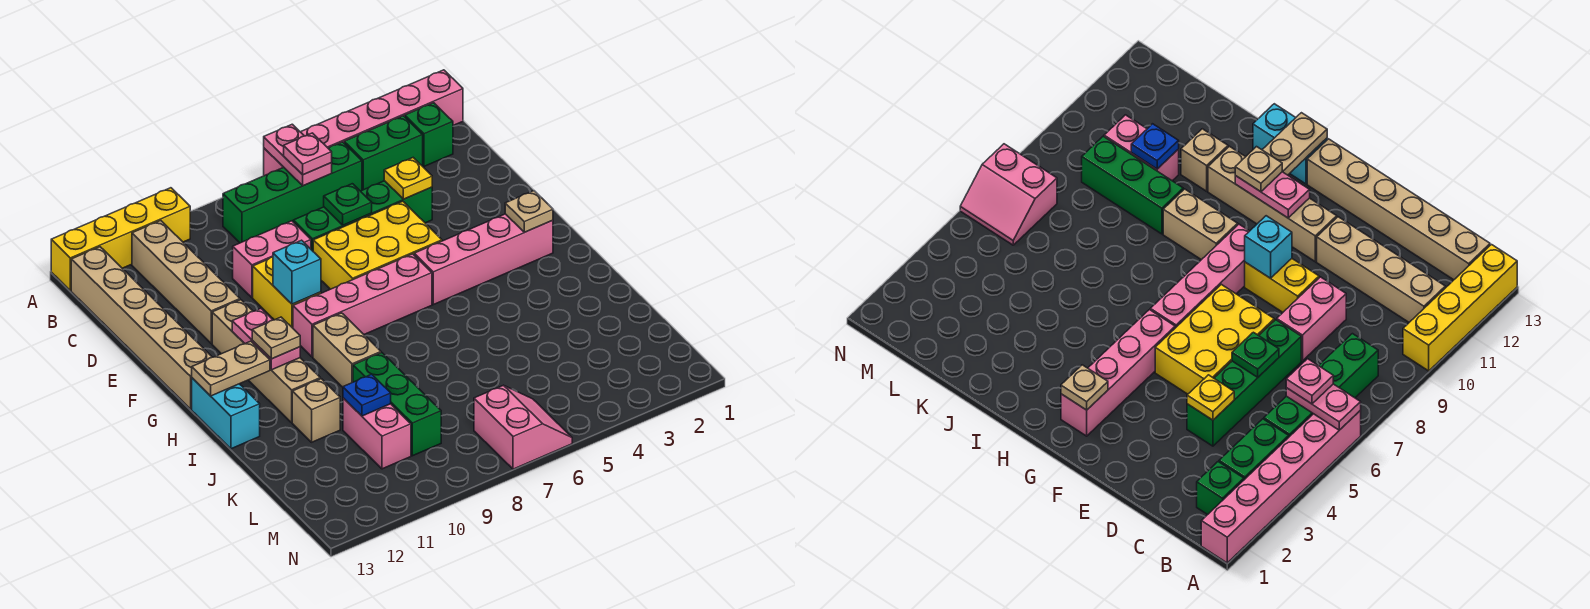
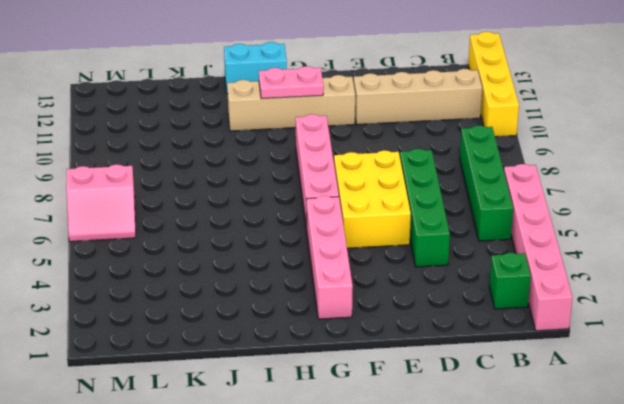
none -> green 1x2 brick [344,116,423,190]
none -> tan 1x6 brick [71,247,212,409]
none -> pink 1x2 brick [233,221,311,298]
none -> yellow 1x2 brick [253,257,321,328]

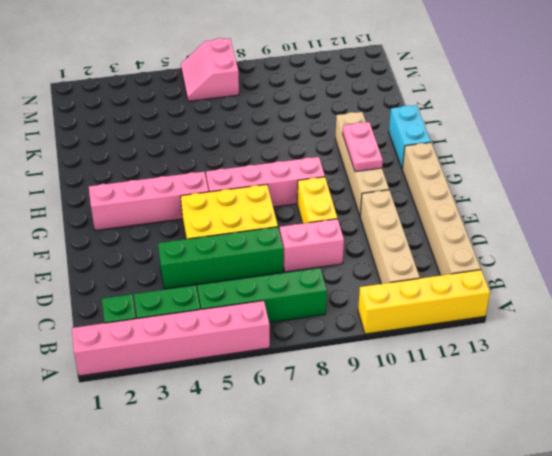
none -> tan 1x2 brick [313,313,381,387]
none -> green 1x3 brick [353,353,441,456]
none -> tan 1x1 brick [292,379,340,442]
none -> pink 1x2 brick [343,398,411,469]

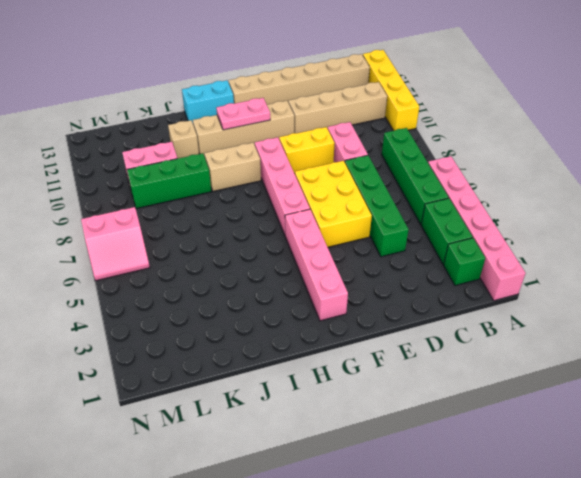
none -> pink 1x2 plate [264,124,332,186]
none -> yellow 1x1 plate [384,158,432,199]
none -> green 1x1 plate [324,184,372,225]
none -> cyan 1x1 brick [273,240,321,304]

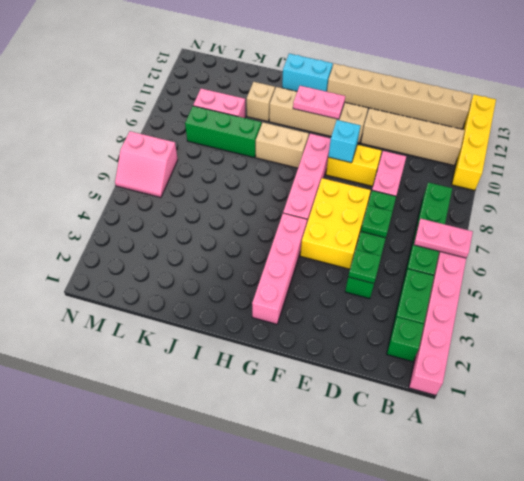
green 1x1 plate [348,249,381,284] -> yellow 1x1 plate [384,158,432,199]
none -> tan 1x1 plate [505,191,553,232]
none -> tan 1x2 plate [192,341,270,396]
none -> blue 1x1 plate [343,374,391,416]
none -> pink 1x1 plate [284,133,332,175]

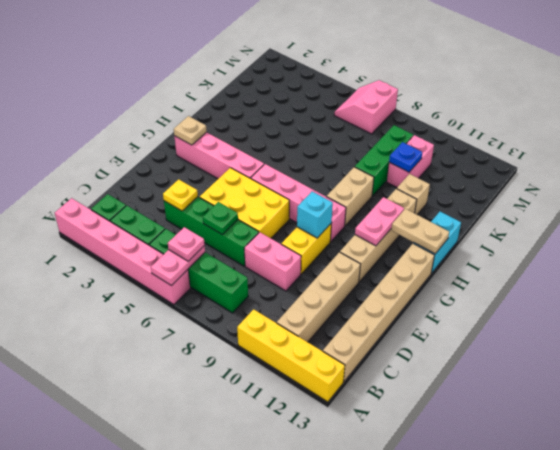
none -> tan 1x1 plate [252,317,300,359]

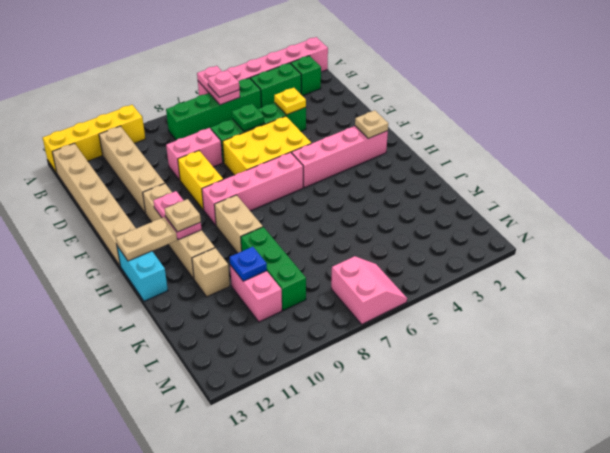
none -> cyan 1x1 brick [273,240,321,304]

